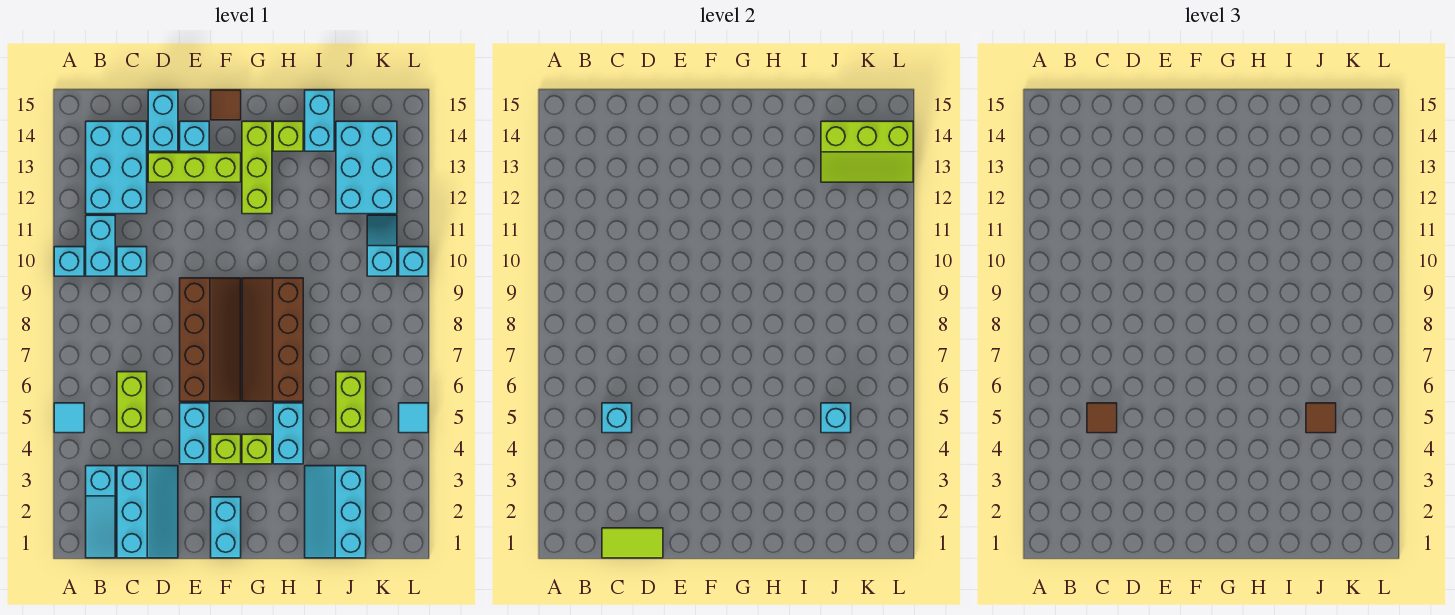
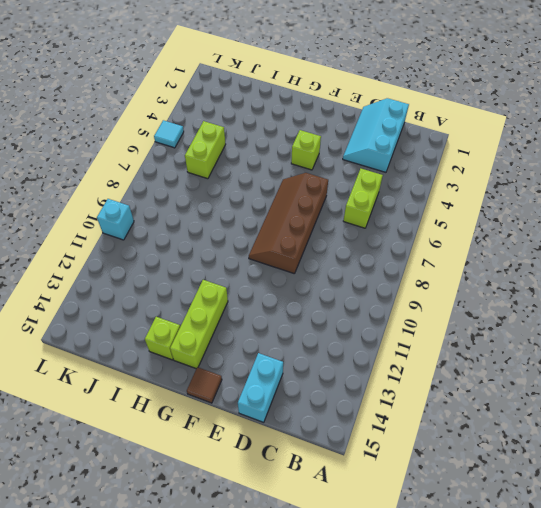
none -> cyan 1x1 tile [54,403,84,433]
none -> cyan 1x1 brick [54,247,84,276]
none -> cyan 1x3 slope [86,466,115,558]
none -> cyan 1x2 brick [86,215,115,276]

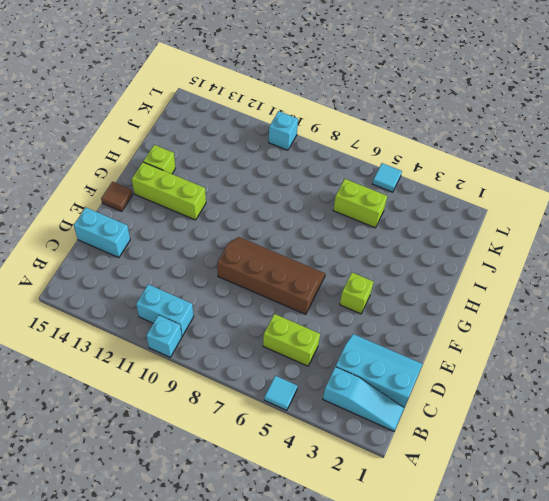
none -> cyan 2x3 brick [86,121,147,214]
none -> cyan 1x1 brick [117,247,147,276]
none -> lime 1x3 brick [148,153,241,182]
none -> cyan 1x2 brick [180,403,209,464]

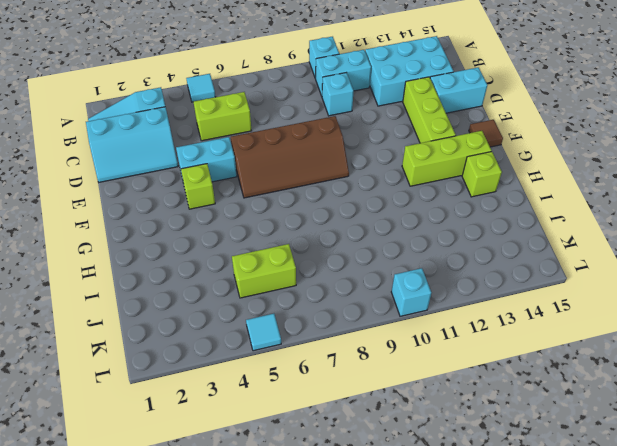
none -> cyan 1x1 brick [180,121,209,151]
none -> cyan 1x2 brick [211,497,241,558]
none -> lime 1x1 brick [242,434,272,464]
none -> brown 2x4 slope [242,278,303,401]

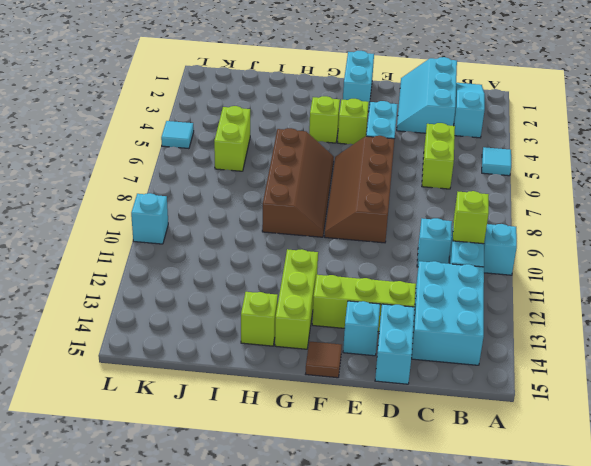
lime 1x1 brick [453,191,489,244] -> none
none -> cyan 1x2 brick [273,403,303,464]
none -> cyan 2x3 slope [305,466,366,558]
none -> cyan 1x2 brick [305,90,334,151]
none -> cyan 2x3 brick [336,121,397,214]

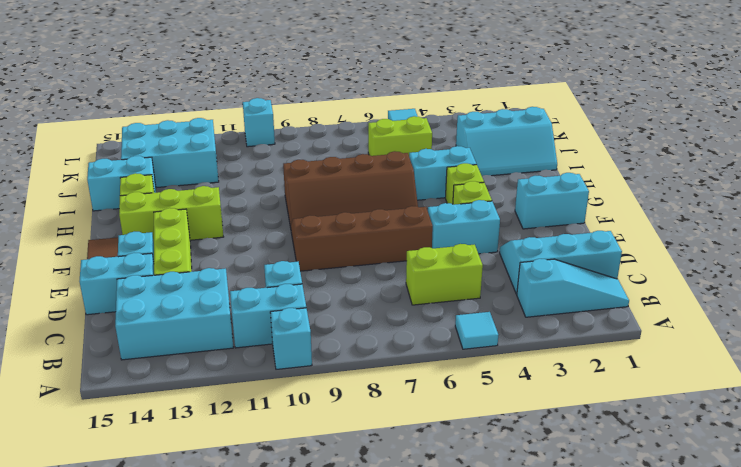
none -> cyan 1x2 slope [367,215,397,276]
none -> lime 1x2 tile [602,528,663,558]
none -> cyan 1x1 brick [602,403,632,433]
none -> cyan 1x1 brick [821,403,851,433]

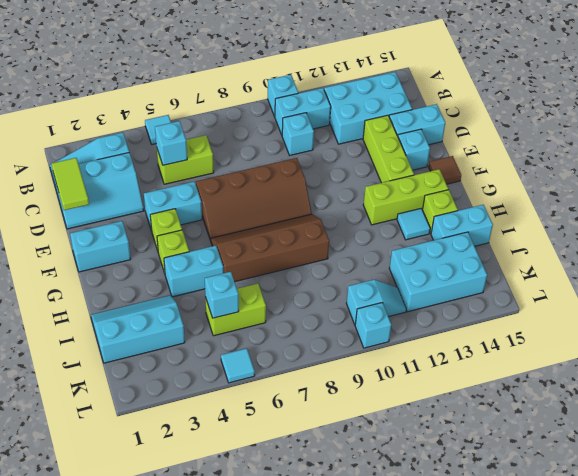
cyan 1x1 tile [397,208,430,240] -> none
none -> lime 2x3 slope [821,121,913,182]
none -> brown 1x1 tile [1087,403,1117,433]
none -> brown 1x1 tile [1306,403,1336,433]

